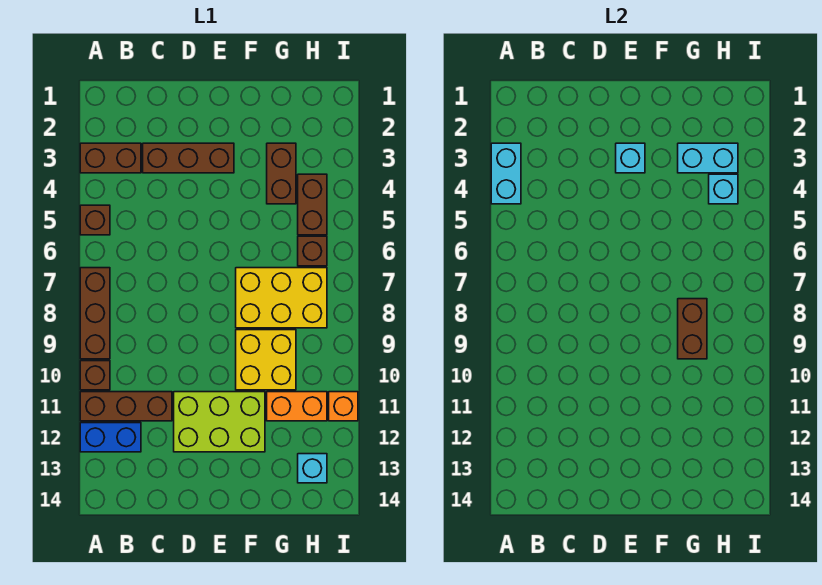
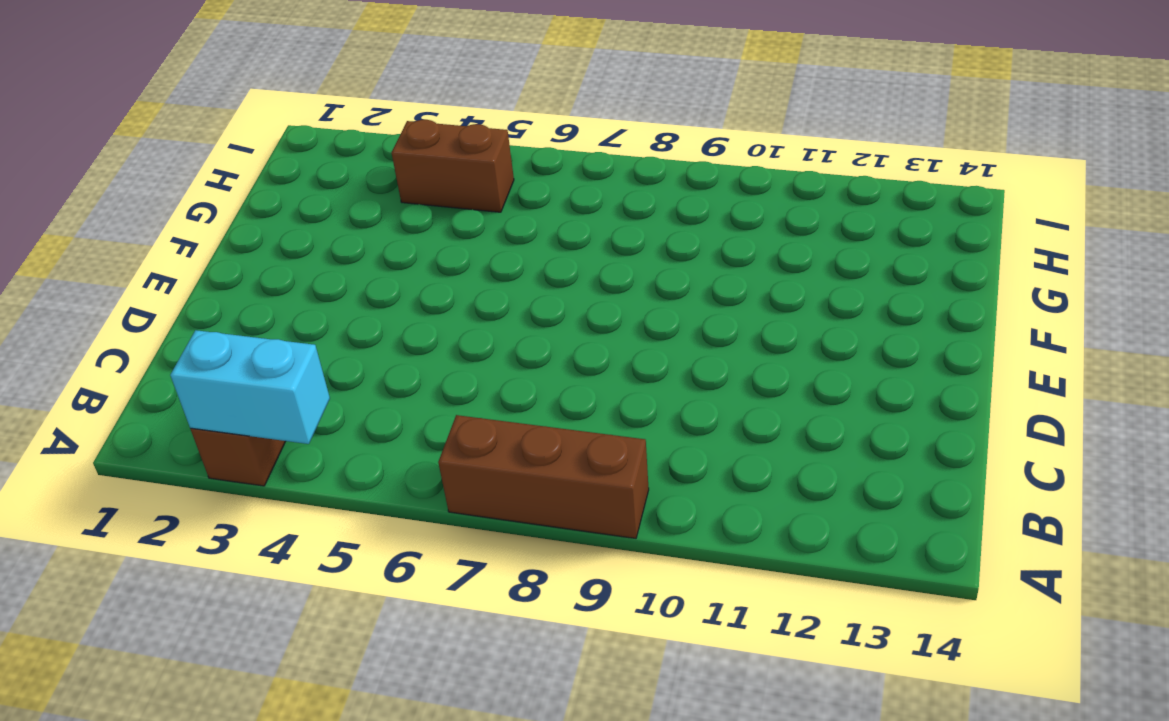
none -> brown 1x1 brick [80,205,110,235]
none -> brown 1x1 brick [80,361,110,390]
none -> brown 1x3 brick [80,392,172,421]

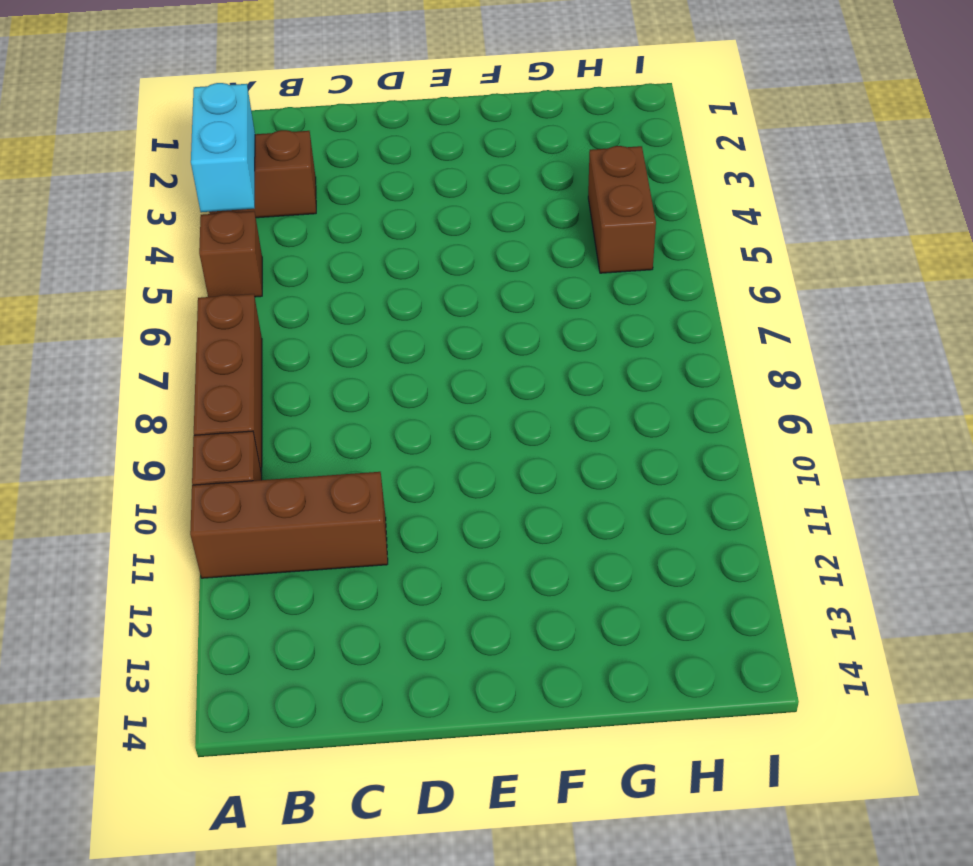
none -> blue 1x2 brick [80,423,141,452]
none -> brown 1x3 brick [143,143,234,173]
none -> lime 2x3 brick [174,392,265,452]

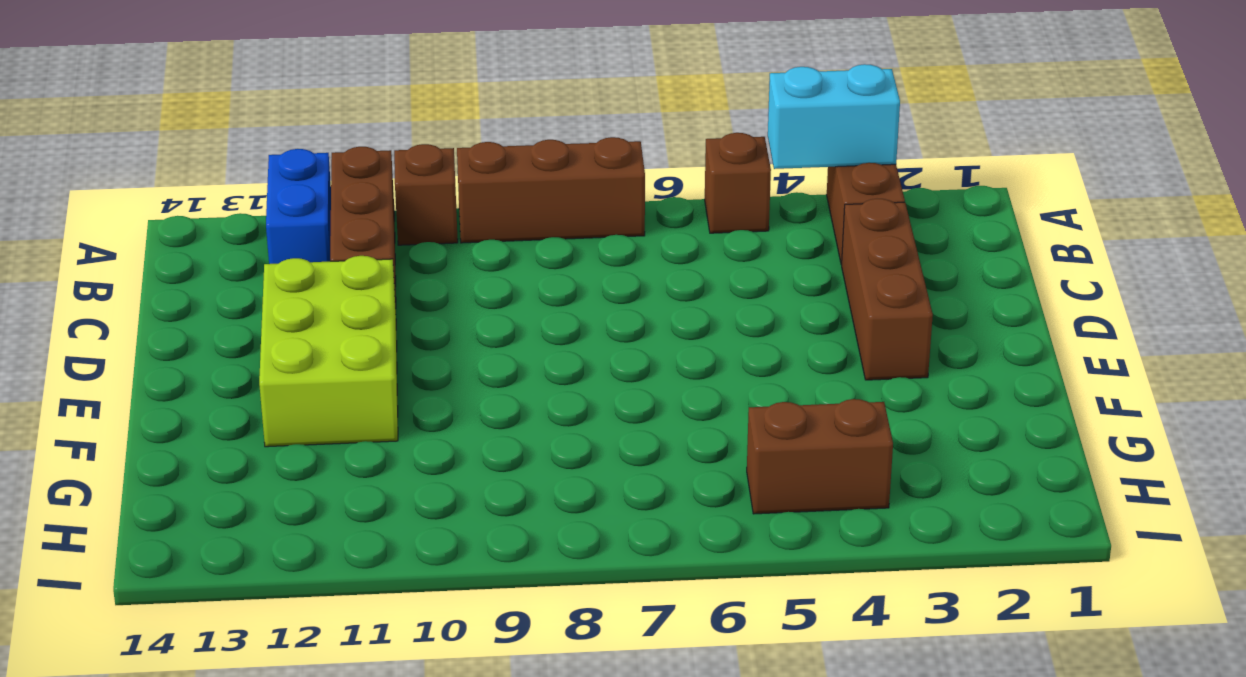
none -> yellow 2x3 brick [236,268,327,328]
none -> yellow 2x2 brick [236,330,296,390]
none -> brown 1x2 brick [267,143,296,204]

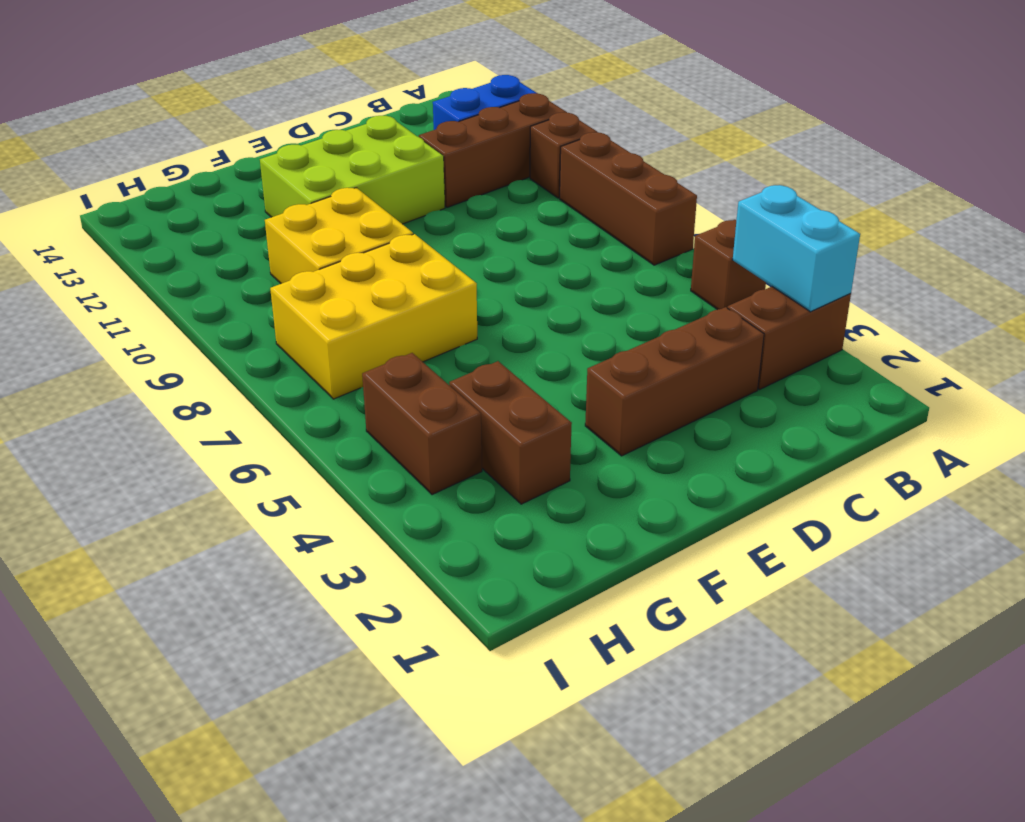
none -> orange 1x2 brick [267,392,327,421]
none -> brown 1x1 brick [298,236,327,266]
none -> cyan 1x1 brick [298,454,327,483]

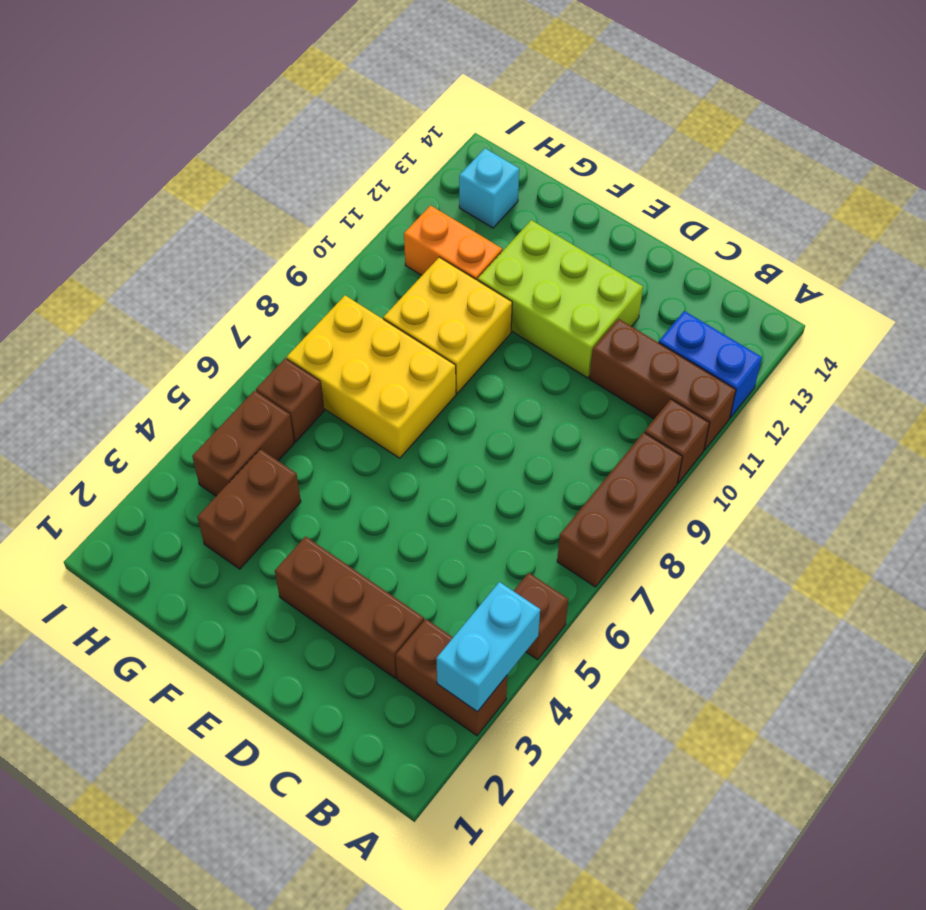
none -> orange 1x1 brick [329,392,358,421]
none -> cyan 1x1 brick [616,143,645,173]
none -> cyan 1x2 brick [678,143,738,173]

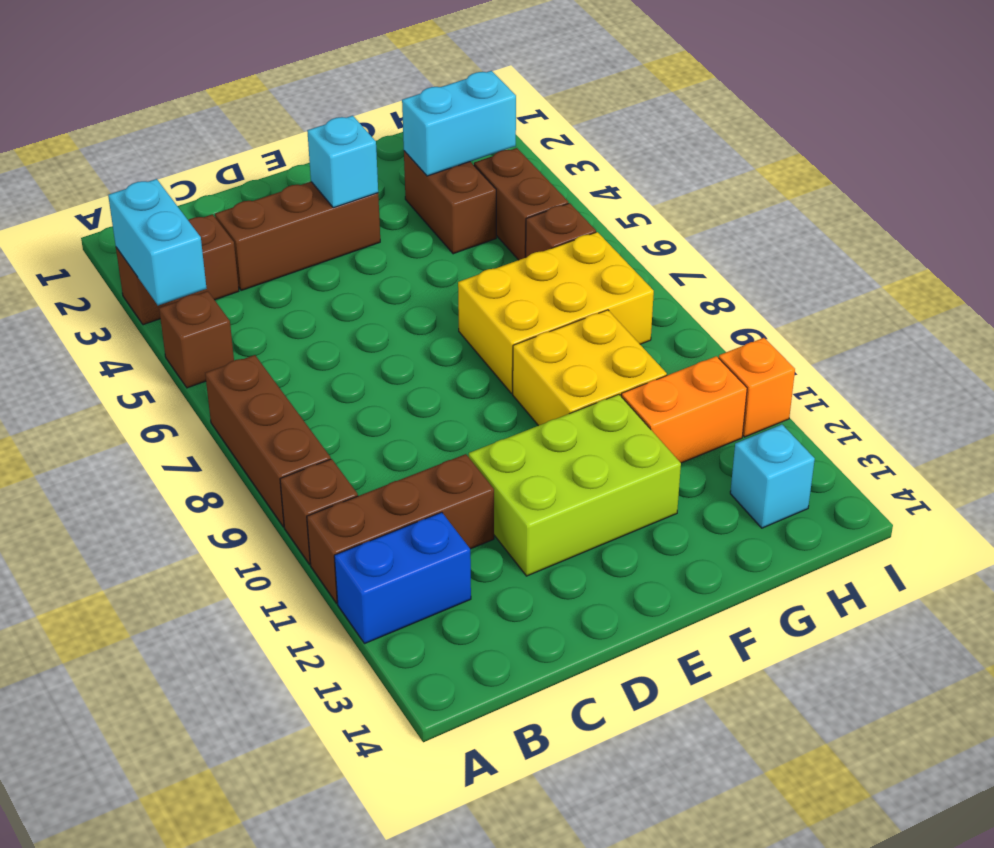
none -> brown 1x2 brick [678,299,707,359]
none -> cyan 1x1 brick [709,174,738,204]

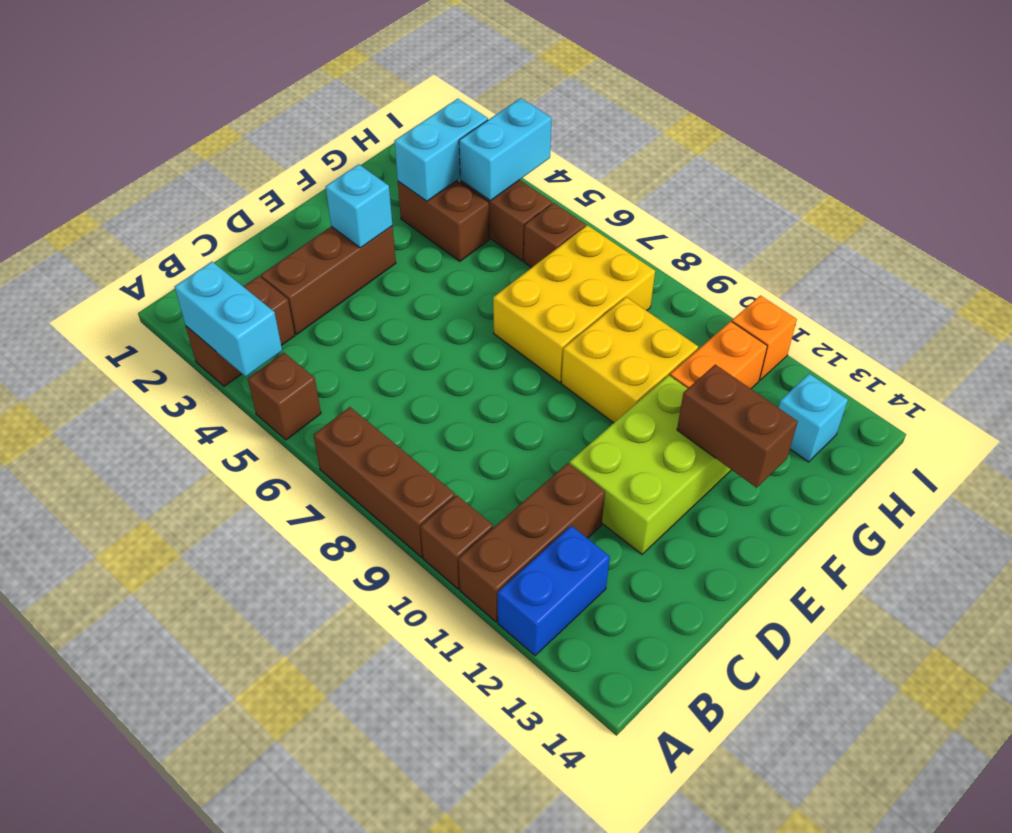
brown 1x2 brick [677,364,798,488] -> brown 1x2 brick moved to [678,299,707,359]
cyan 1x2 brick [459,98,552,201] -> cyan 1x1 brick [709,174,738,204]

